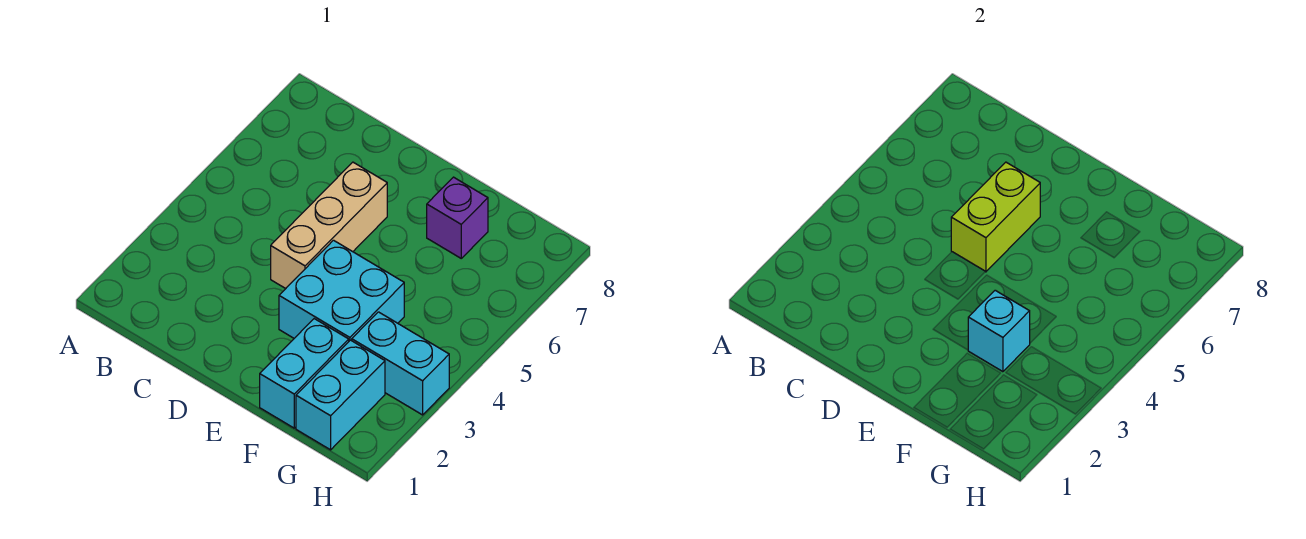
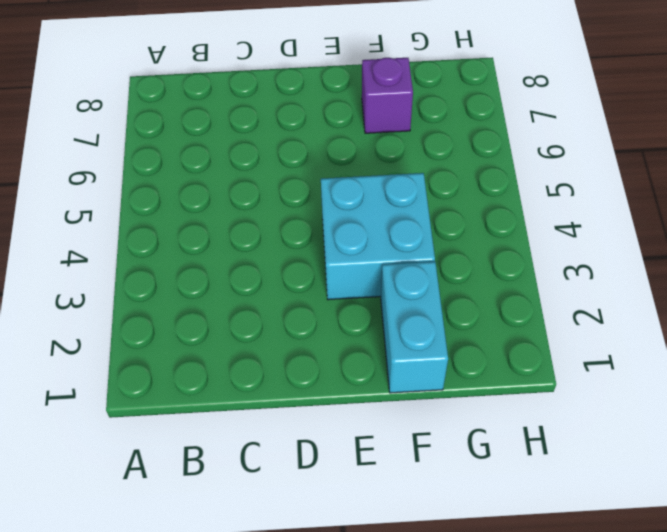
none -> tan 1x3 brick [271,162,387,289]
none -> cyan 1x2 brick [296,340,385,450]

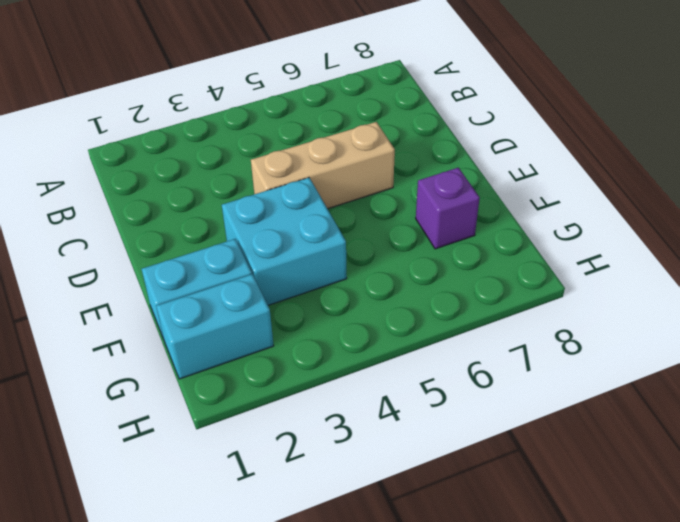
none -> cyan 1x2 brick [352,312,449,415]
none -> lime 1x2 brick [951,162,1040,272]

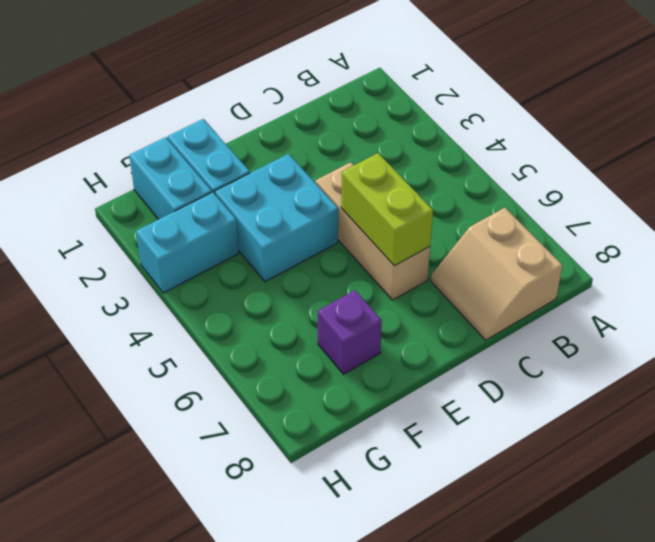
tan 2x2 slope [431,208,562,340] -> none
none -> cyan 1x1 brick [968,290,1030,372]

